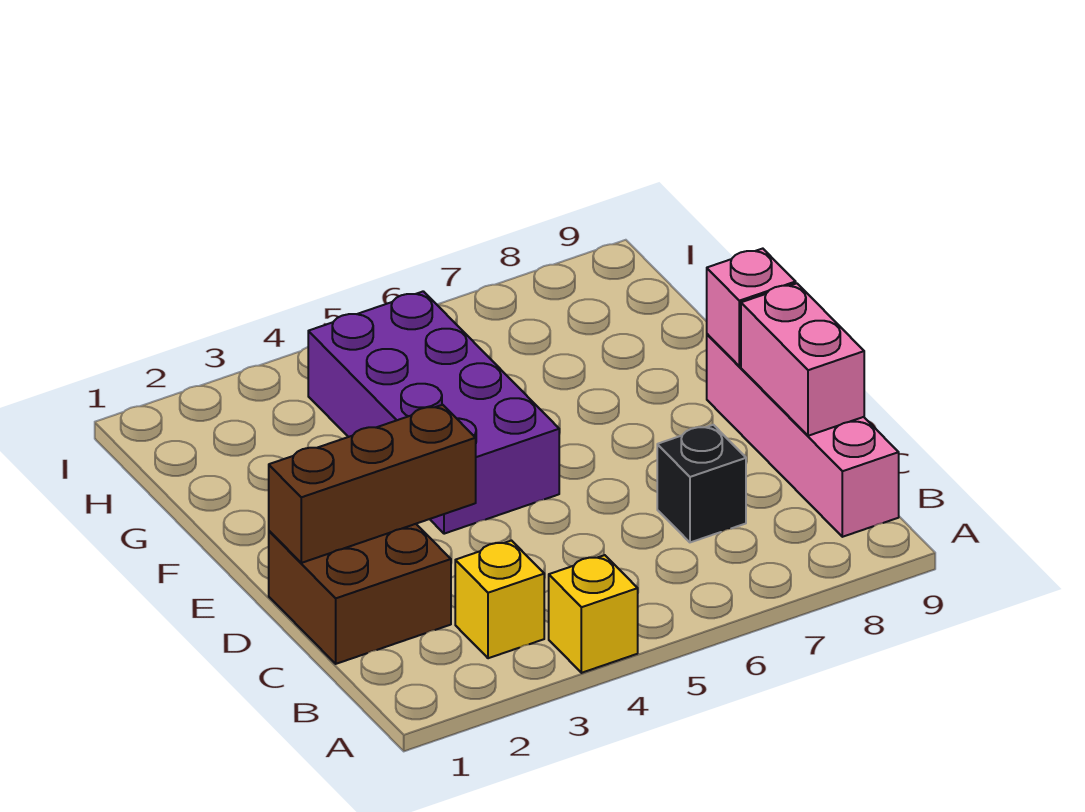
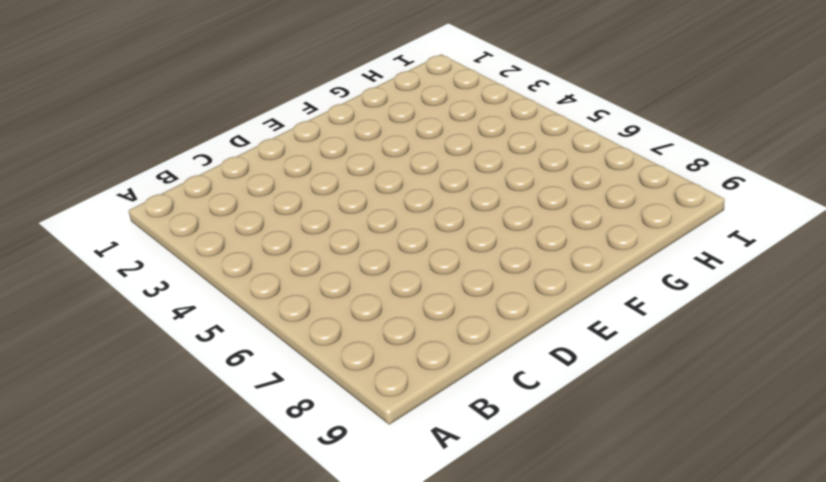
none -> yellow 1x1 brick [549,555,638,673]
none -> yellow 1x1 brick [455,541,544,658]

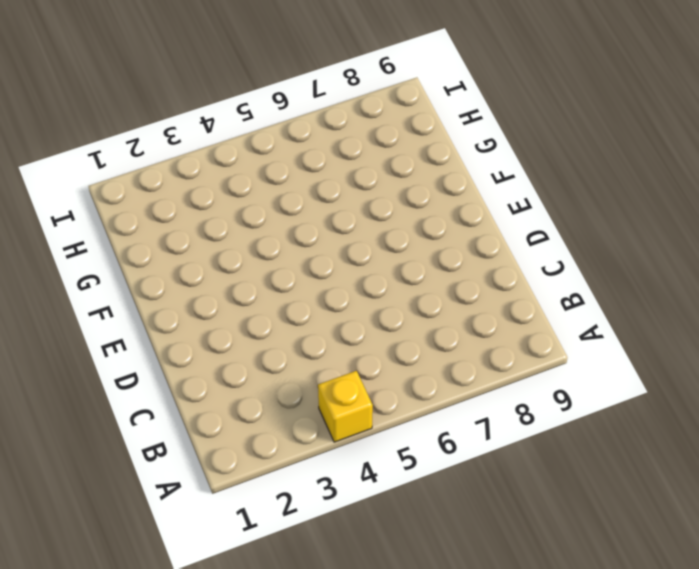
none -> yellow 1x1 brick [455,541,544,658]
none -> pink 1x4 brick [707,334,899,537]

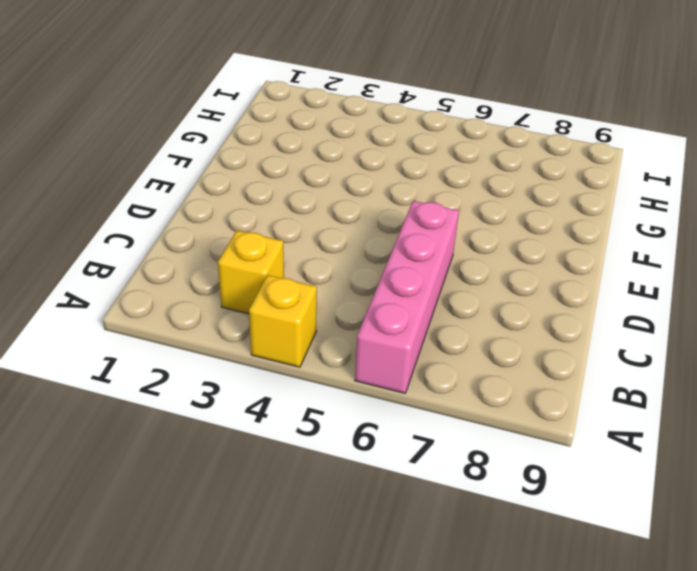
pink 1x4 brick [355,201,459,393] -> pink 1x4 brick moved to [707,334,899,537]
none -> brown 2x2 brick [269,524,451,664]
none -> black 1x1 brick [657,425,746,542]

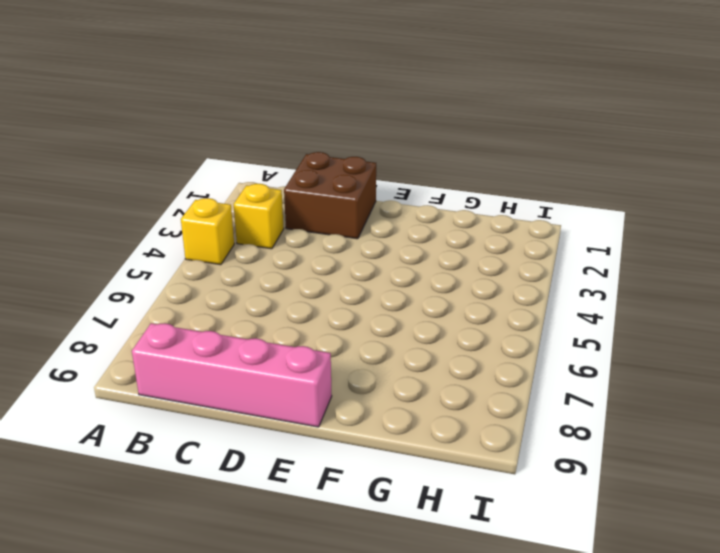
none -> black 1x1 brick [657,425,746,542]
none -> purple 2x4 brick [308,291,559,534]

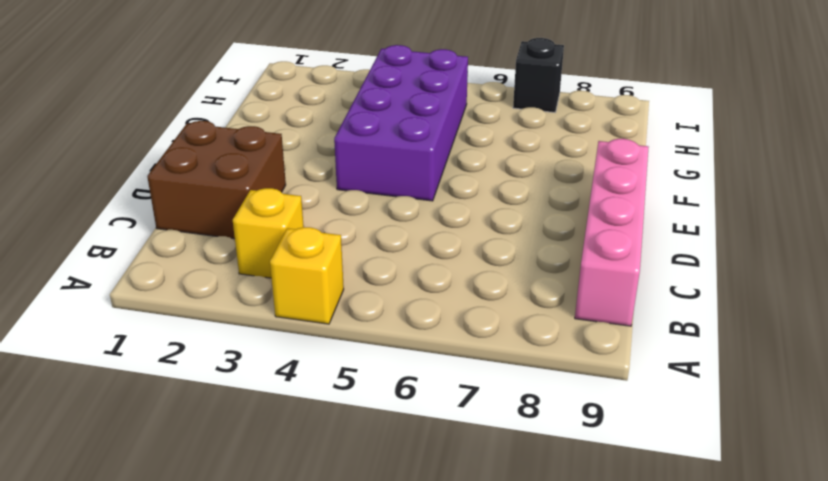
black 1x1 brick [513,38,564,112] -> black 1x1 brick moved to [657,425,746,542]
none -> pink 1x2 brick [741,283,864,436]
none -> brown 1x3 brick [269,405,476,563]

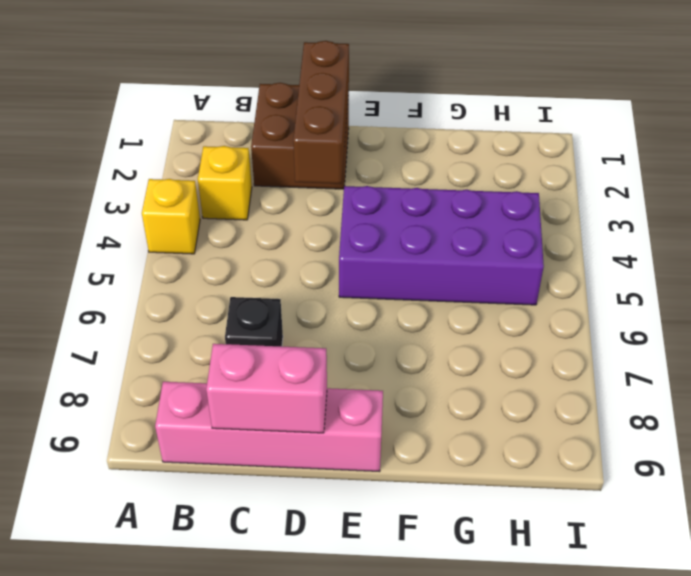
none -> pink 1x1 brick [707,249,796,366]

